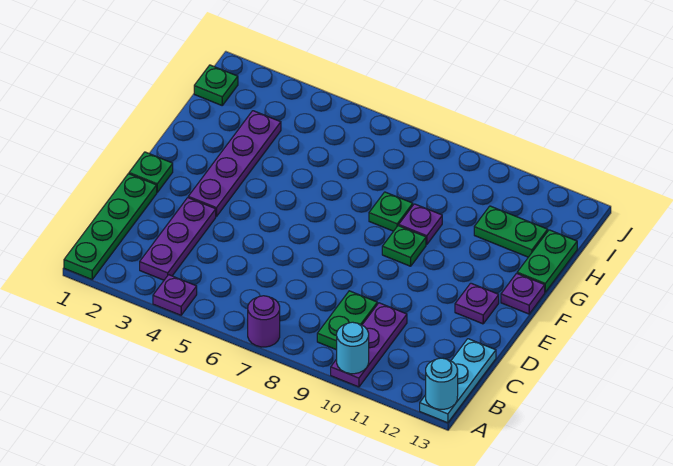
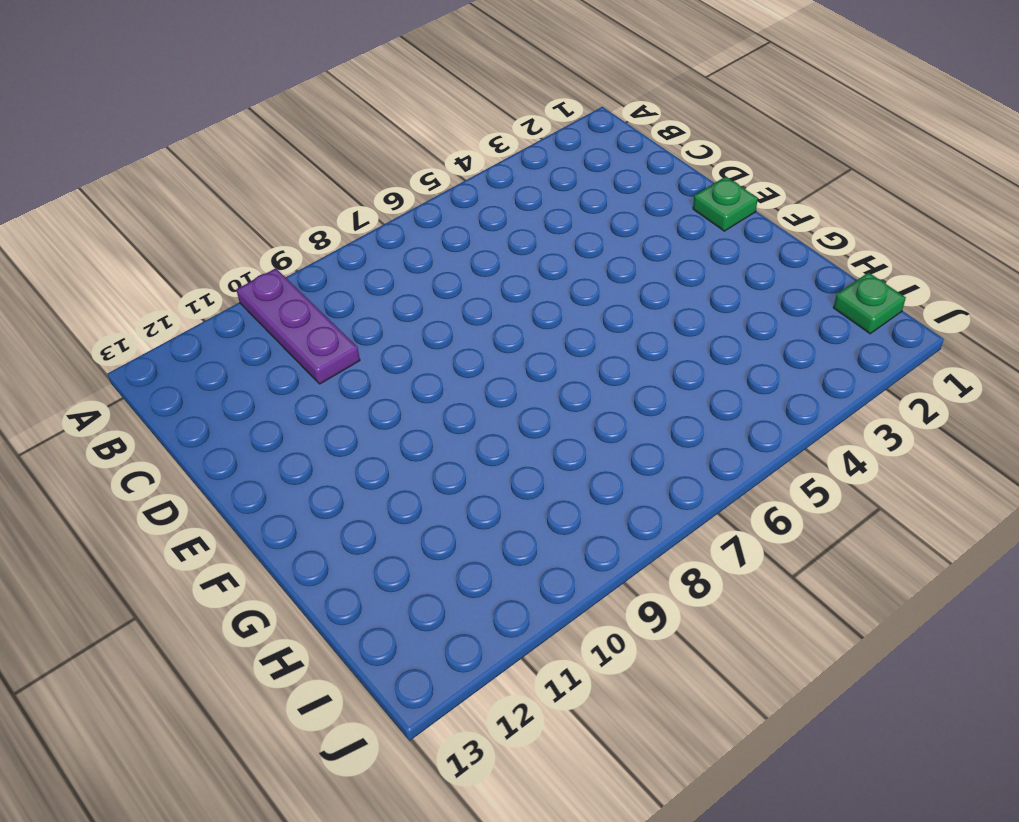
none -> green 1x4 plate [64,174,157,279]
none -> purple 1x1 plate [153,275,197,315]
none -> purple 1x1 round brick [248,296,280,347]

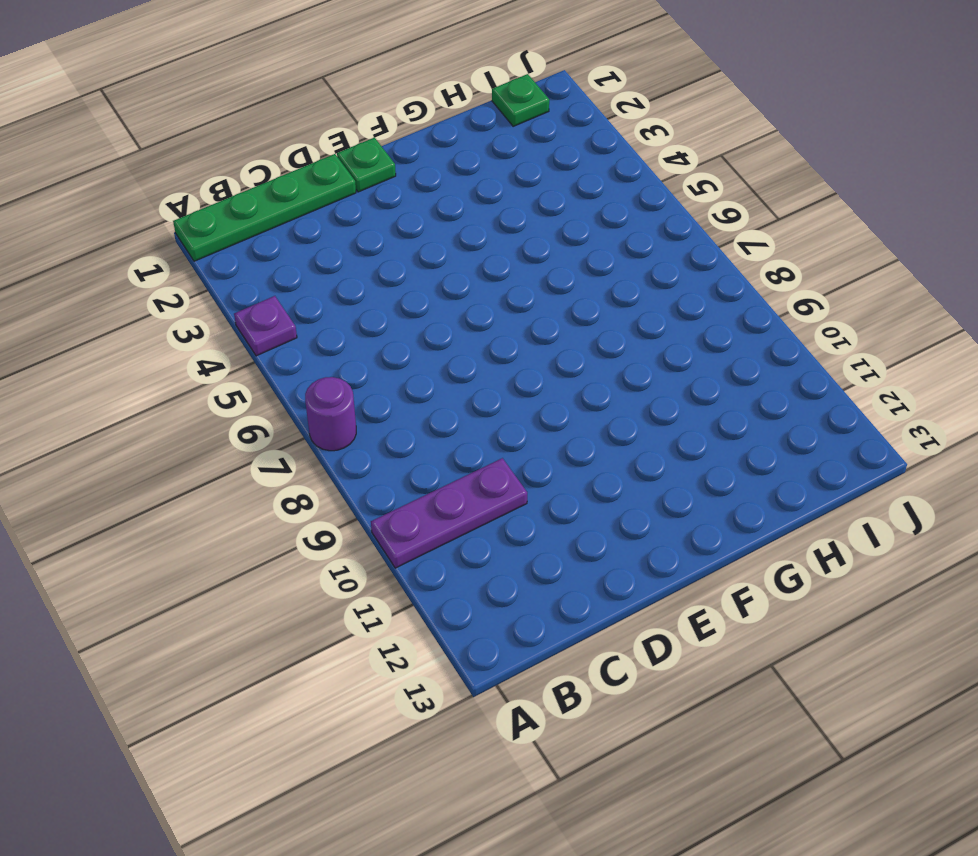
none -> cyan 1x3 plate [420,339,496,423]
none -> purple 1x3 plate [140,198,216,280]
none -> green 1x2 plate [317,291,377,350]

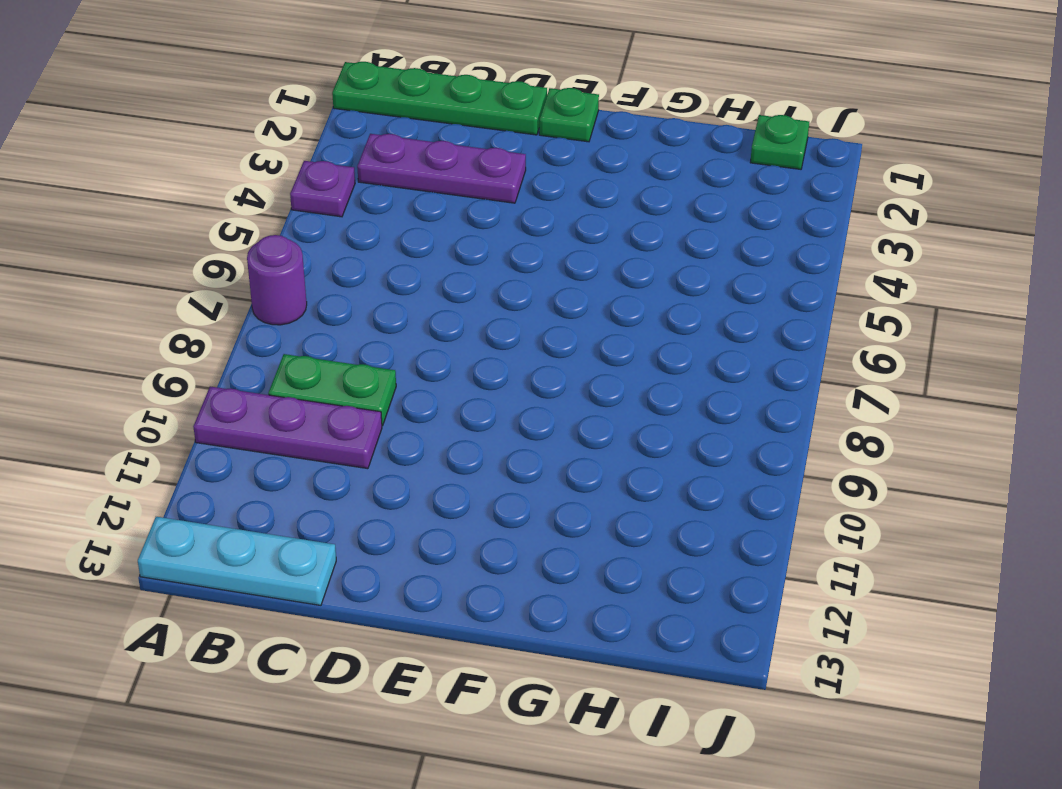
none -> purple 1x4 plate [188,111,281,216]
none -> purple 1x1 plate [455,283,499,324]
none -> green 1x1 plate [382,226,426,266]

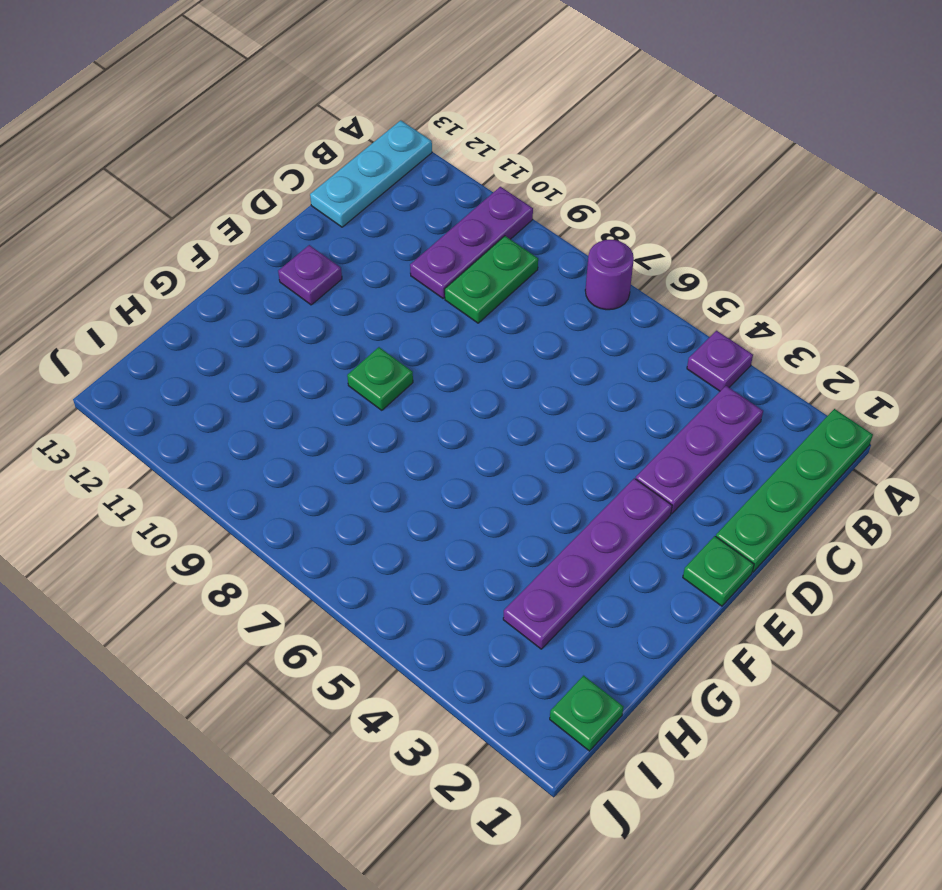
none -> purple 1x1 plate [501,273,545,314]
none -> green 1x1 plate [369,192,413,231]
none -> purple 1x1 plate [399,204,442,245]

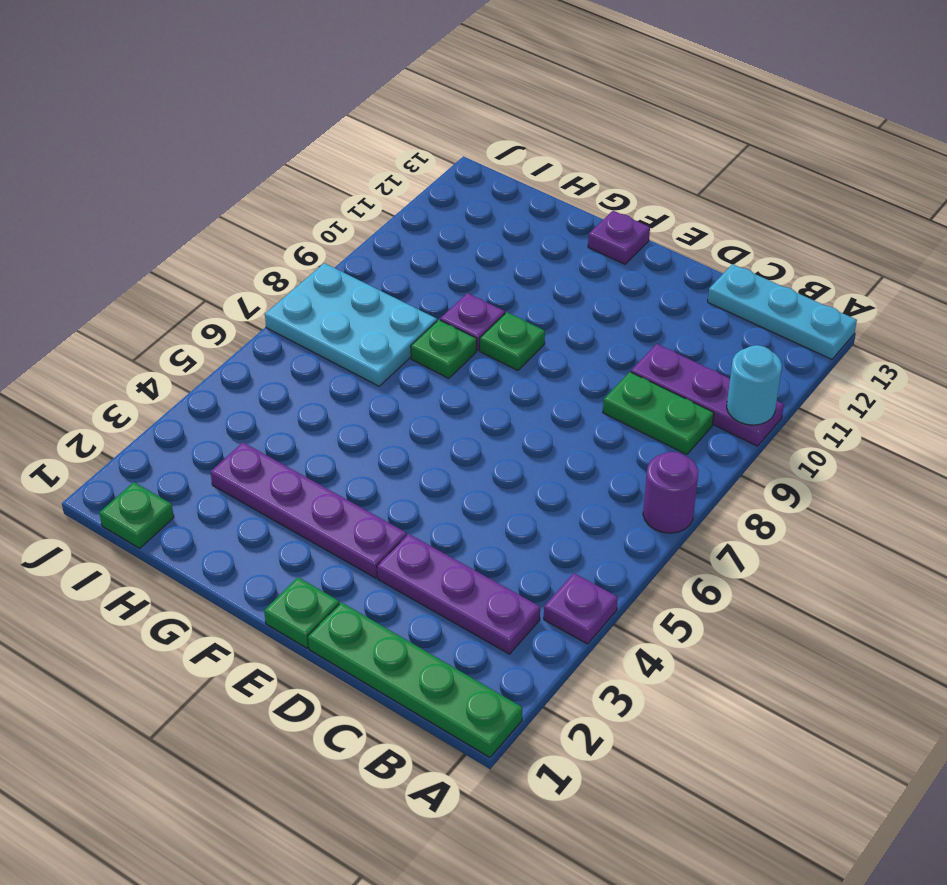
cyan 2x3 plate [265,263,437,386] -> none
none -> purple 1x1 plate [455,283,499,324]
none -> green 1x2 plate [517,230,577,292]
none -> green 1x2 plate [474,206,548,257]

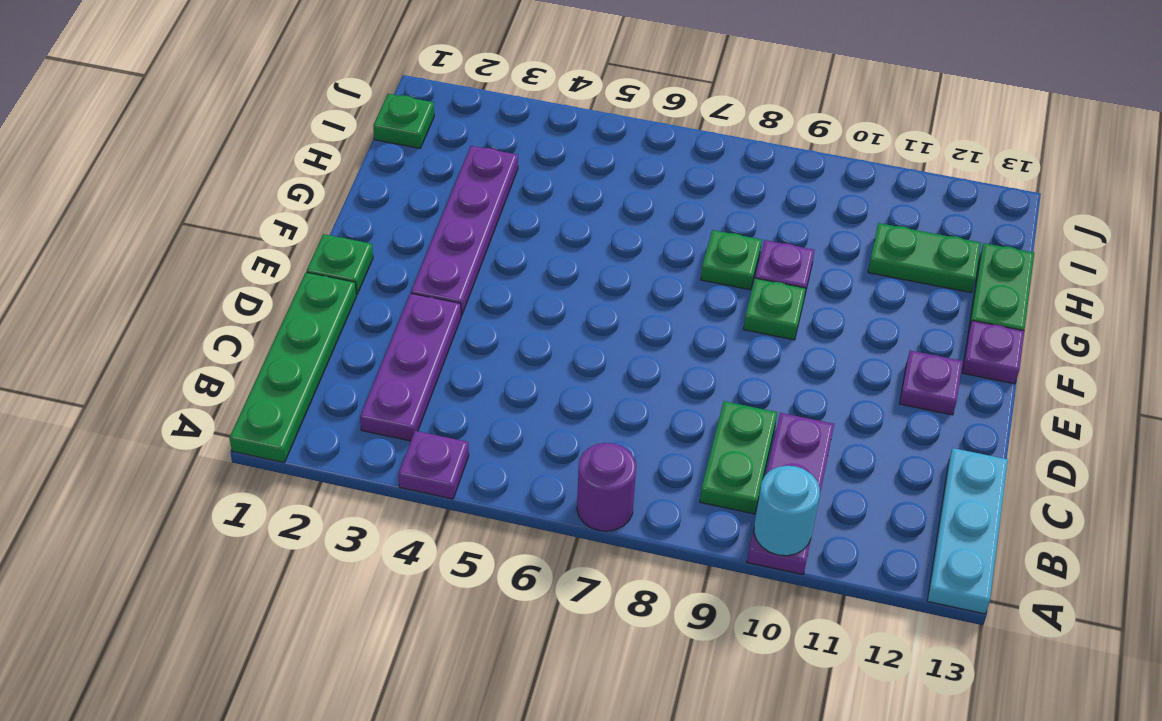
none -> cyan 1x1 round brick [426,358,458,409]

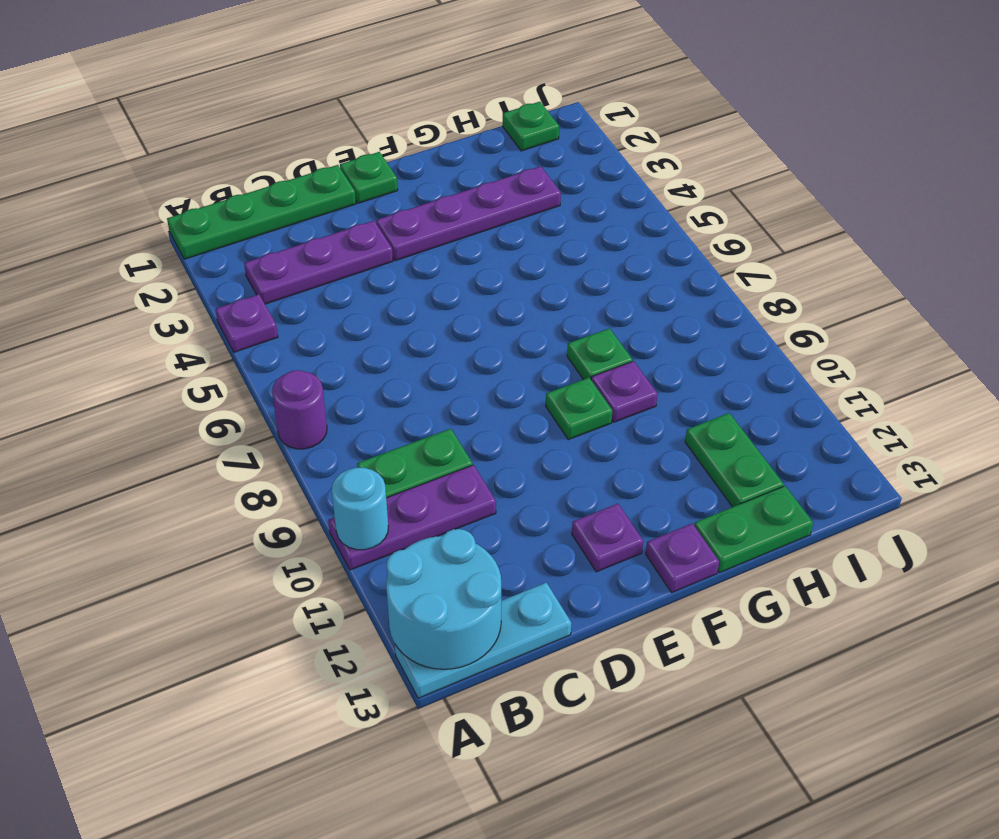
cyan 2x2 round brick [386,529,501,669] -> cyan 1x1 round brick [426,358,458,409]

